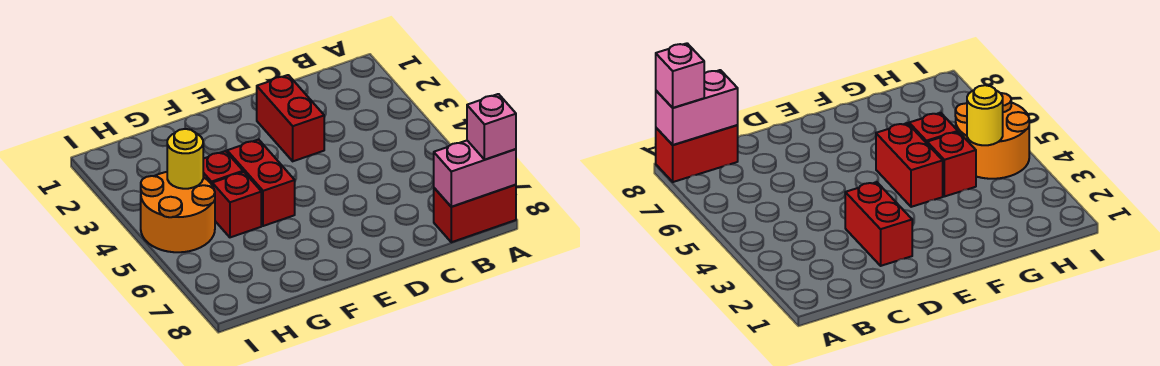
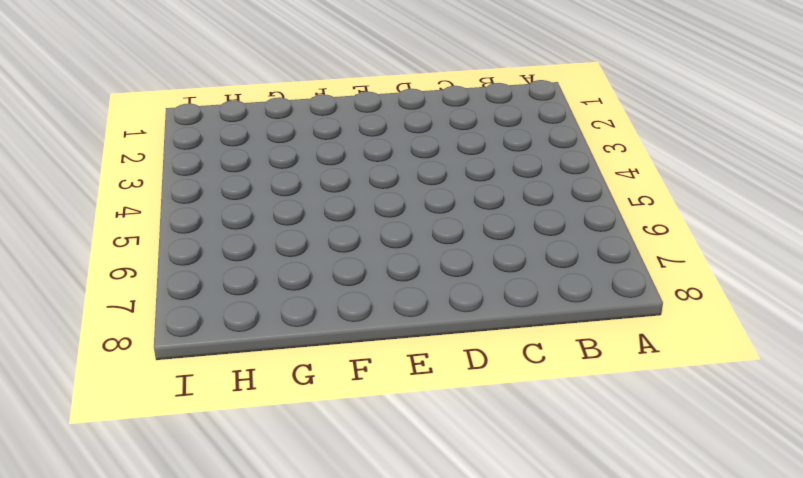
none -> red 1x2 brick [434,185,516,242]
none -> red 1x2 brick [257,75,324,161]

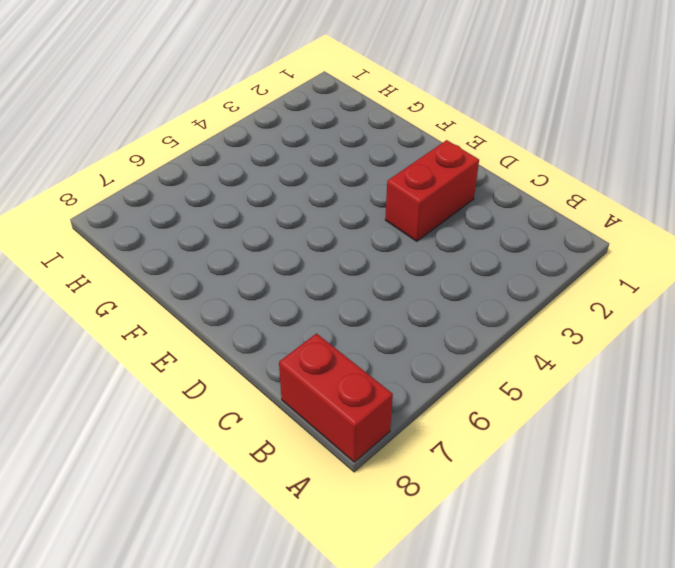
none -> red 1x2 brick [227,139,295,226]
none -> red 1x1 brick [203,151,243,184]

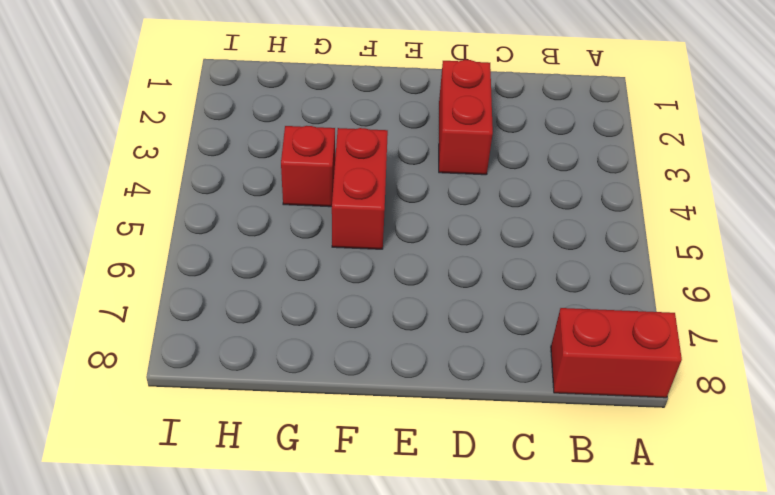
none -> red 1x1 brick [212,172,261,237]
none -> orange 2x2 round brick [141,172,215,252]

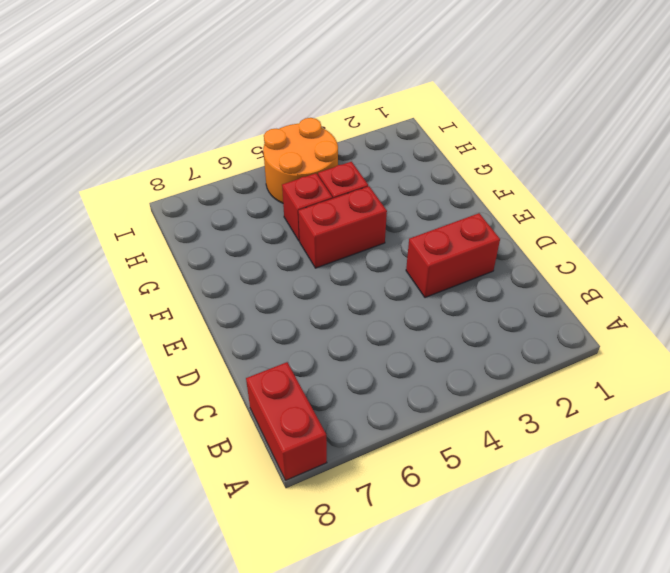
none -> pink 1x2 brick [434,141,516,207]
none -> yellow 1x1 round brick [167,129,203,189]

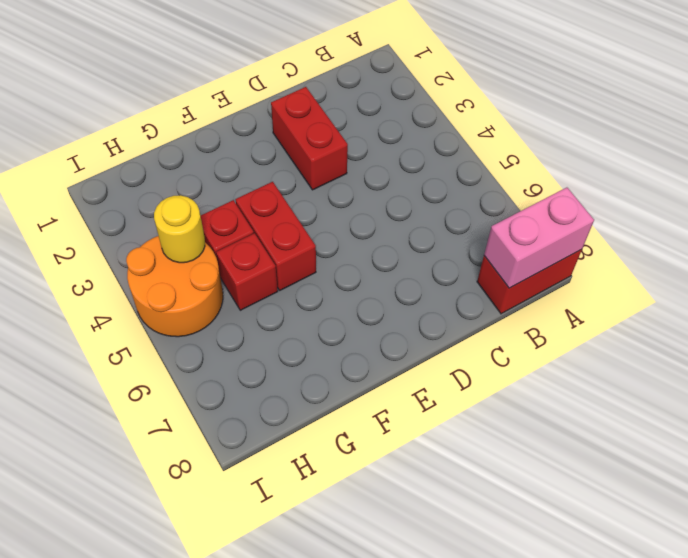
none -> pink 1x1 brick [467,94,516,160]

